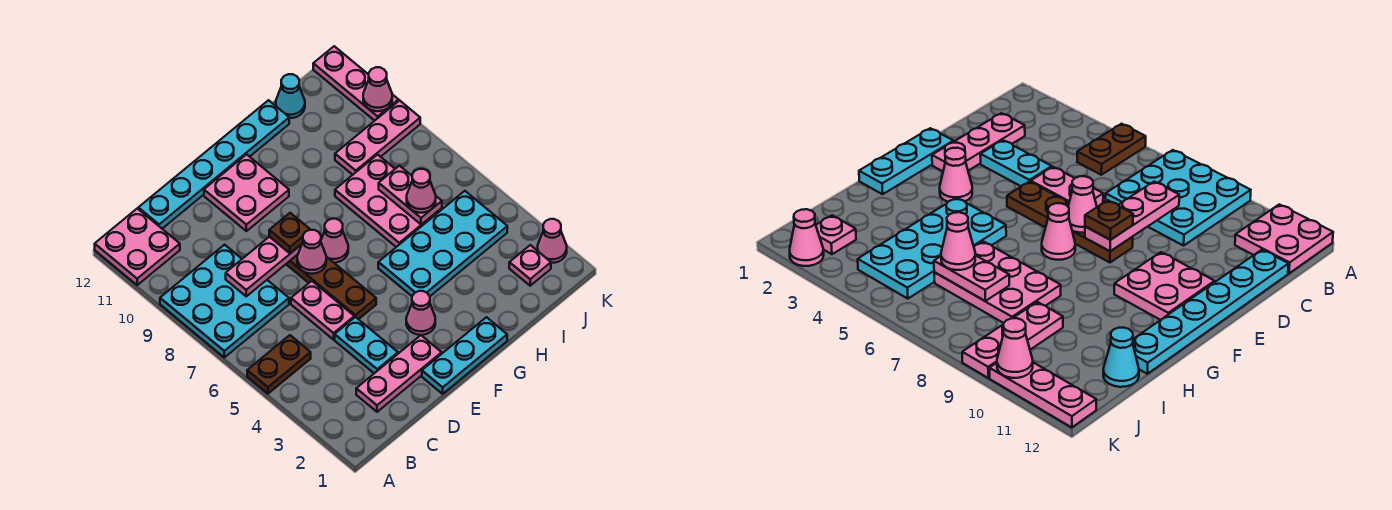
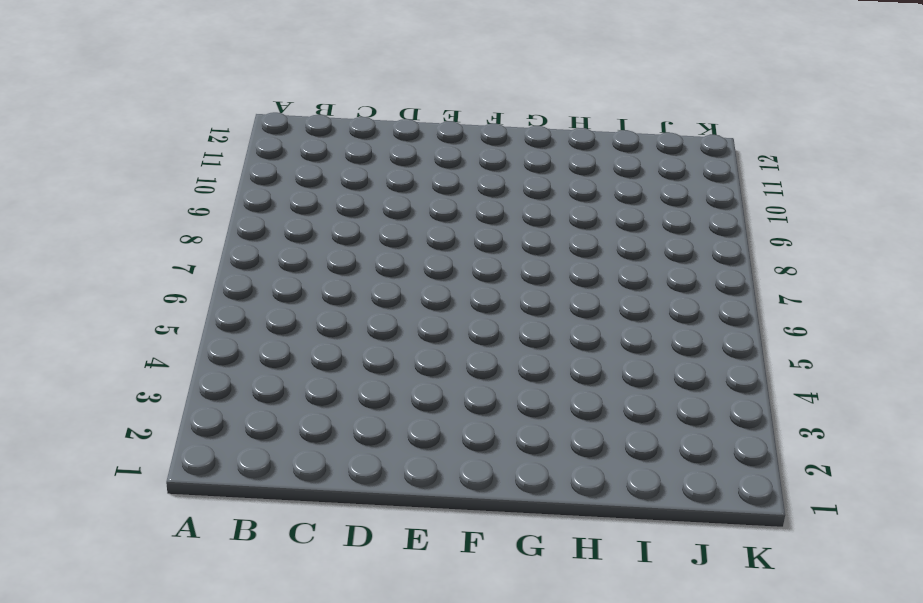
none -> brown 1x2 plate [247,335,311,394]
none -> cyan 3x3 plate [160,245,289,357]
none -> pink 2x2 plate [95,208,180,285]

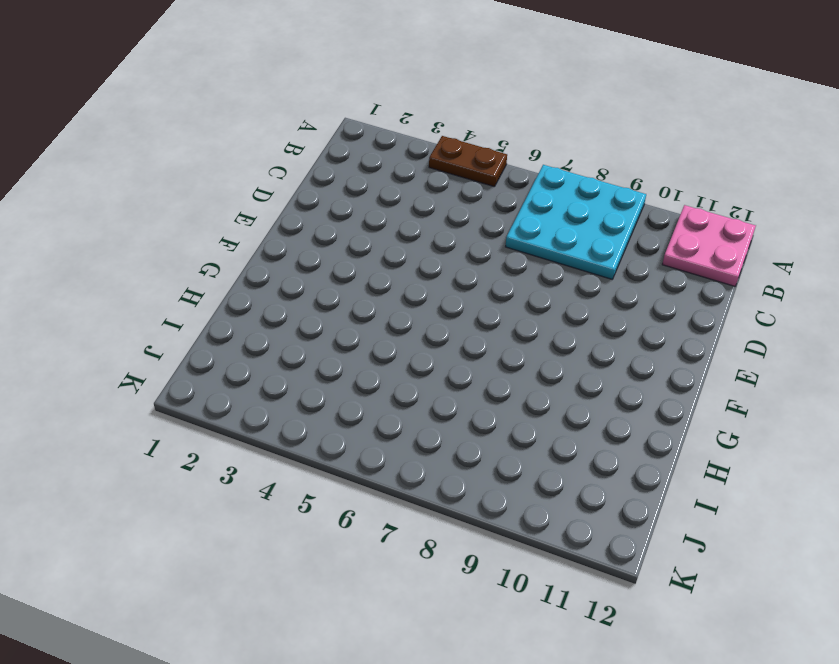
brown 1x2 plate [429,136,507,187] -> brown 1x2 plate turned to [247,335,311,394]
none -> pink 1x3 plate [356,335,442,412]
none -> cyan 1x6 plate [138,100,289,229]
none -> cyan 1x2 plate [335,317,398,373]

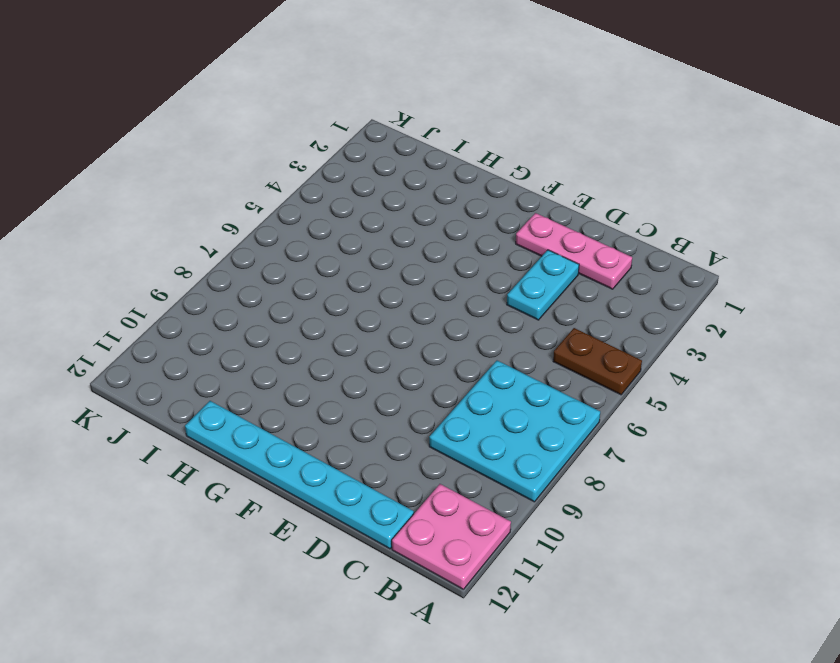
none -> pink 1x2 plate [291,281,354,340]
none -> cyan 1x3 plate [422,317,507,394]
none -> brown 1x4 plate [286,255,376,319]

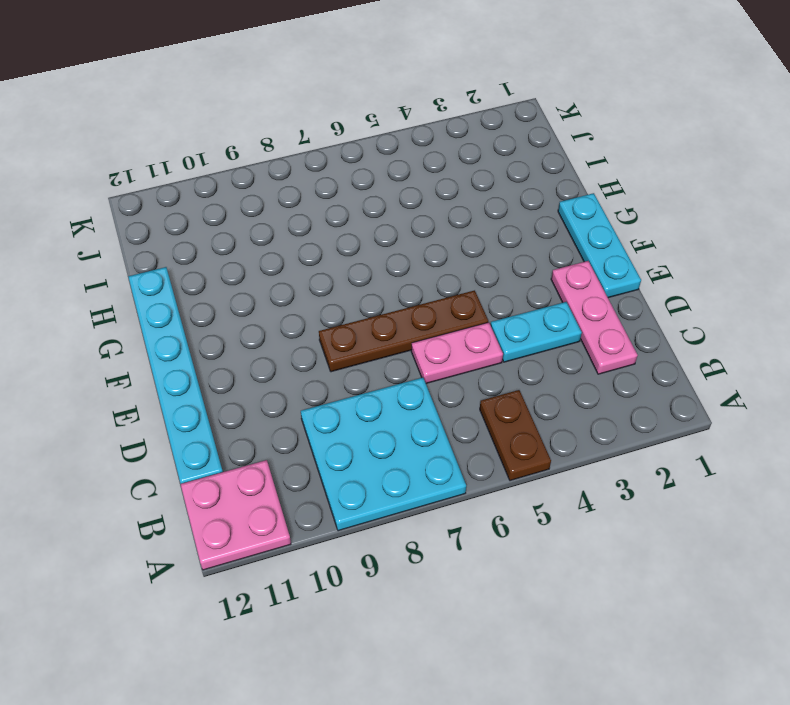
none -> pink 2x2 plate [204,154,289,231]
none -> pink 1x1 cone [406,291,435,335]
none -> pink 1x1 cone [321,219,348,263]

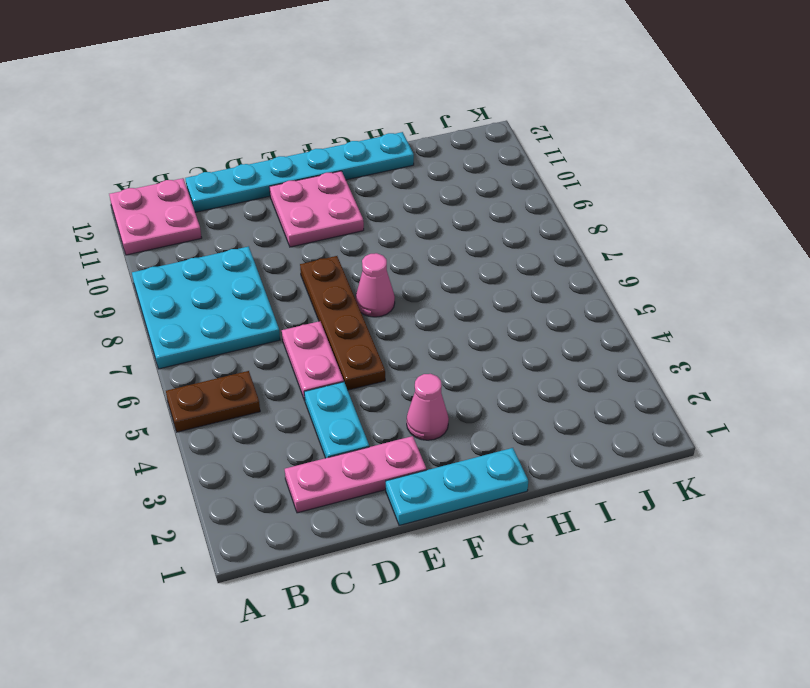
none -> cyan 2x4 plate [378,191,507,296]
none -> pink 2x3 plate [335,155,442,247]
none -> pink 1x3 plate [335,100,420,175]

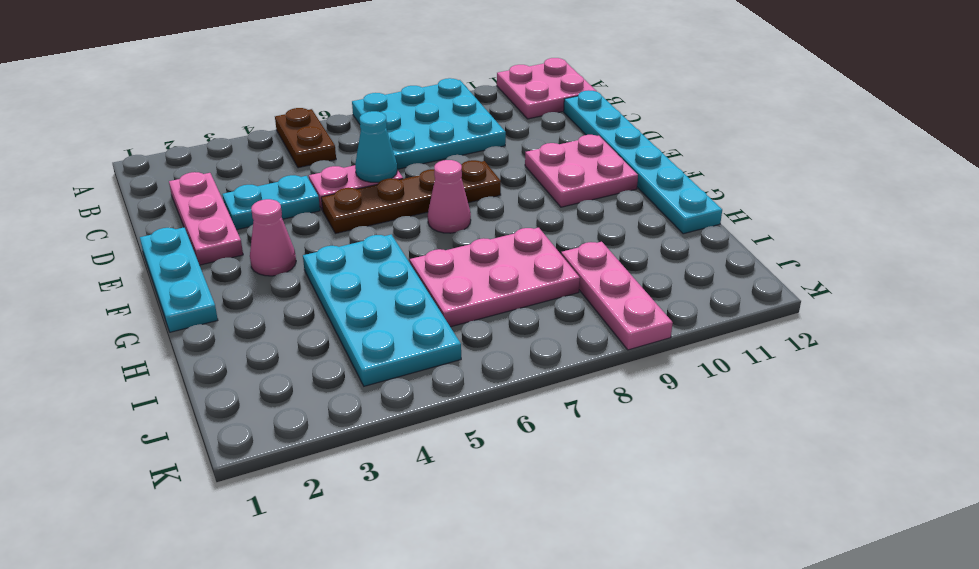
cyan 1x1 cone [355,111,397,182] -> cyan 1x1 cone moved to [276,74,305,118]
none -> pink 1x1 plate [509,245,551,286]
none -> pink 1x1 cone [538,219,567,263]
none -> pink 1x3 plate [313,46,399,121]

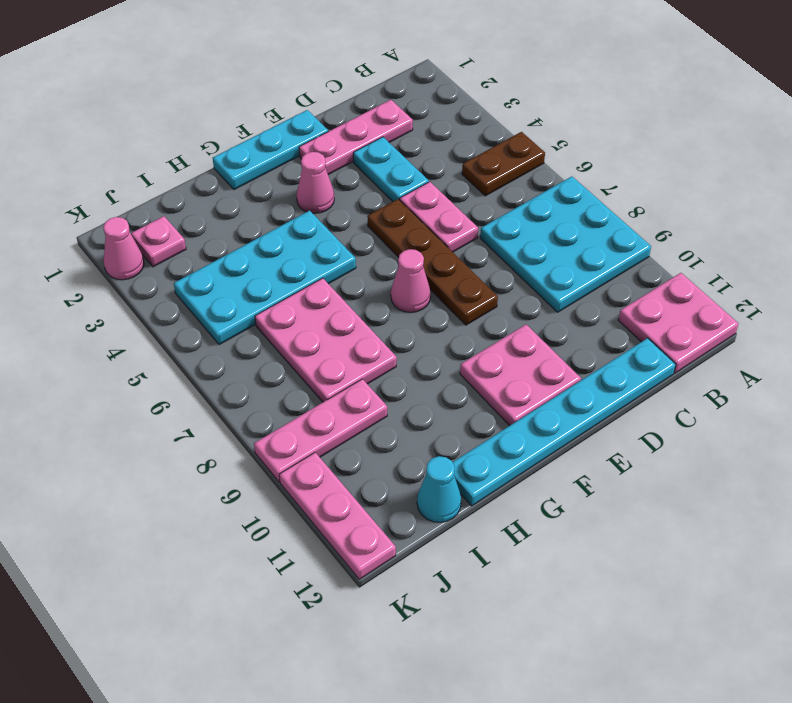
none -> pink 1x3 plate [226,237,302,296]
none -> pink 1x1 cone [297,230,326,274]
none -> pink 1x2 plate [379,166,442,225]

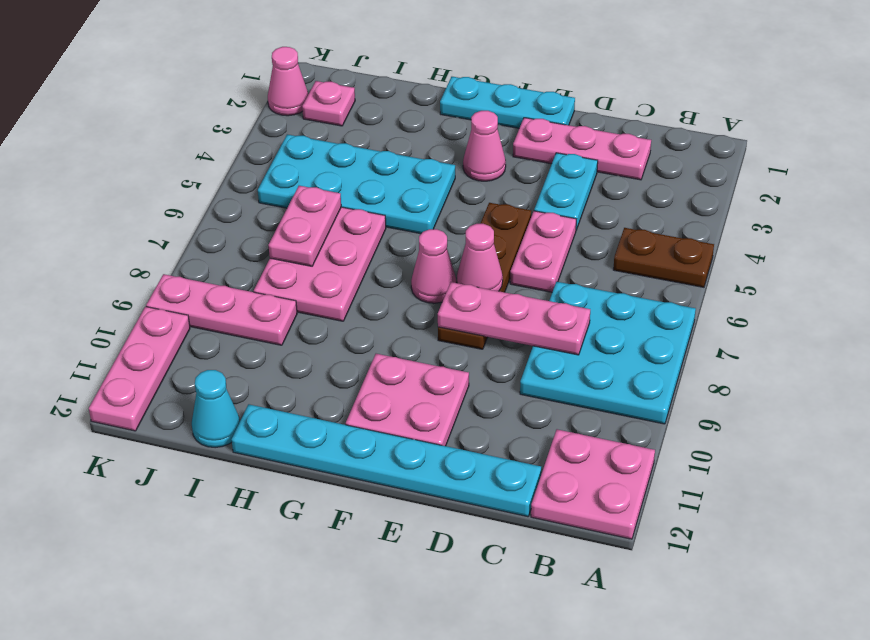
none -> pink 1x1 cone [363,67,392,111]
none -> brown 1x1 plate [269,213,310,253]
none -> pink 1x1 cone [407,169,436,213]

